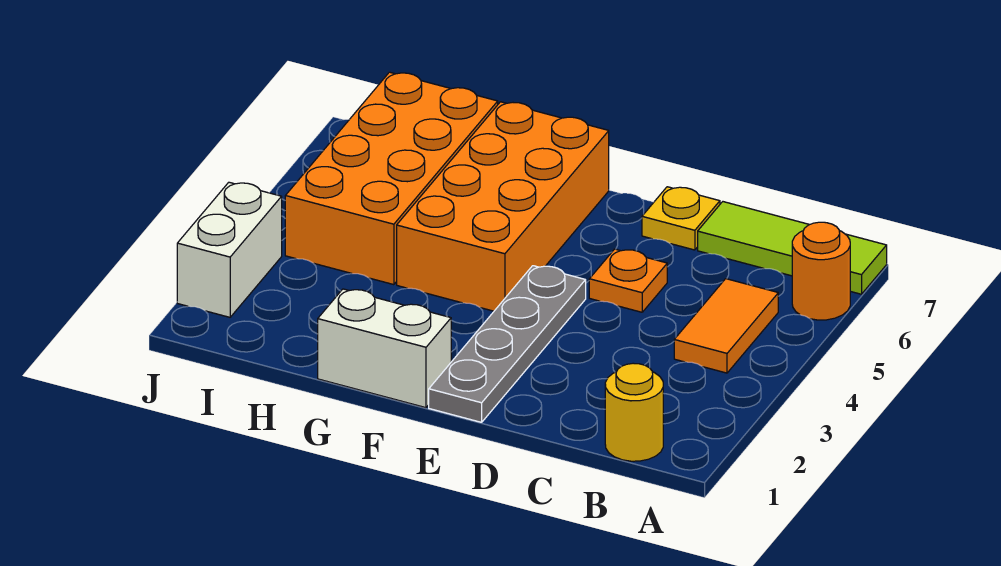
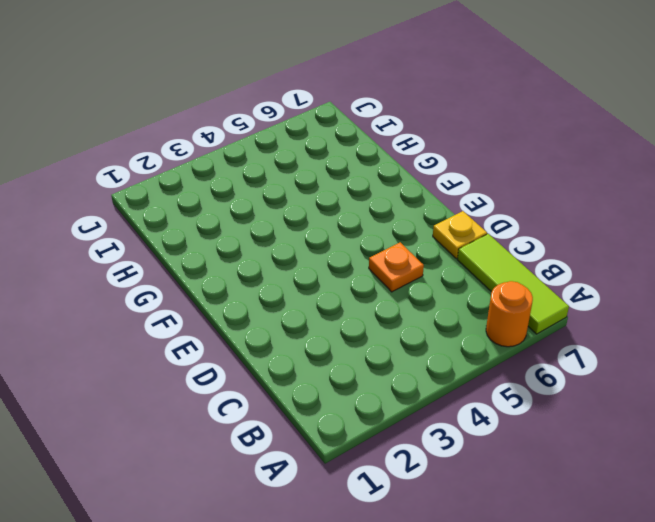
none -> yellow 1x1 round brick [605,363,663,461]
none -> orange 1x2 tile [674,279,778,373]

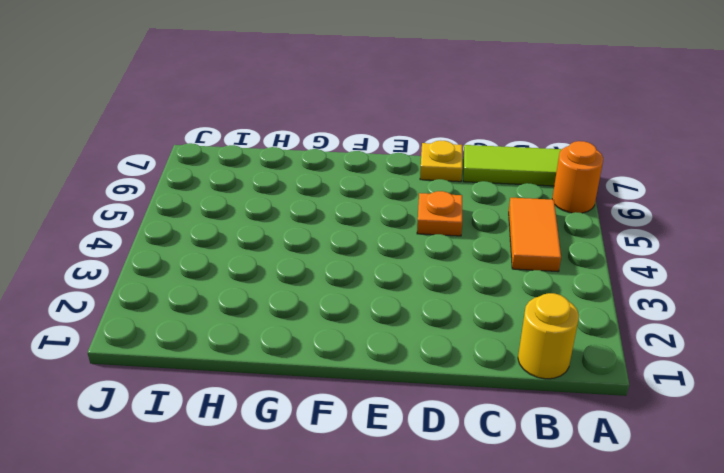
none -> grey 1x4 plate [429,266,586,422]
none -> white 1x2 brick [318,289,451,408]

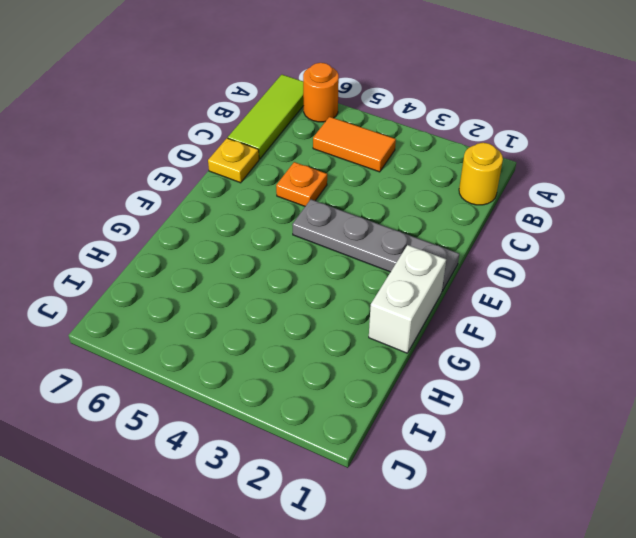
none -> orange 2x4 brick [397,102,609,311]
none -> orange 2x4 brick [285,72,498,285]

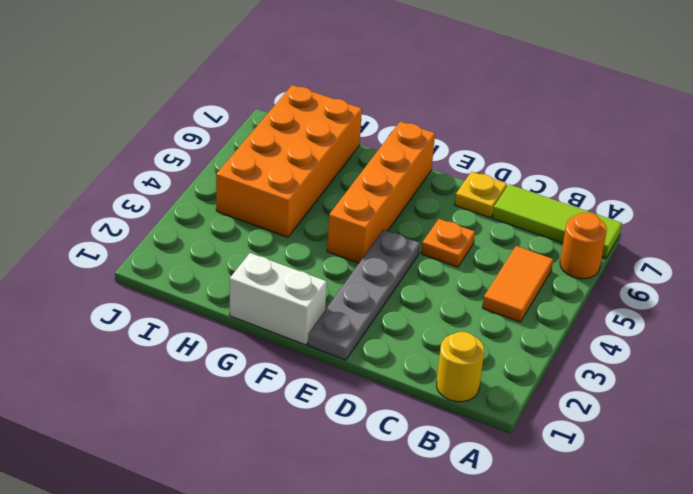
orange 1x4 brick [327,121,435,263] -> orange 2x4 brick [397,102,609,311]
none -> white 1x2 brick [177,182,282,317]

